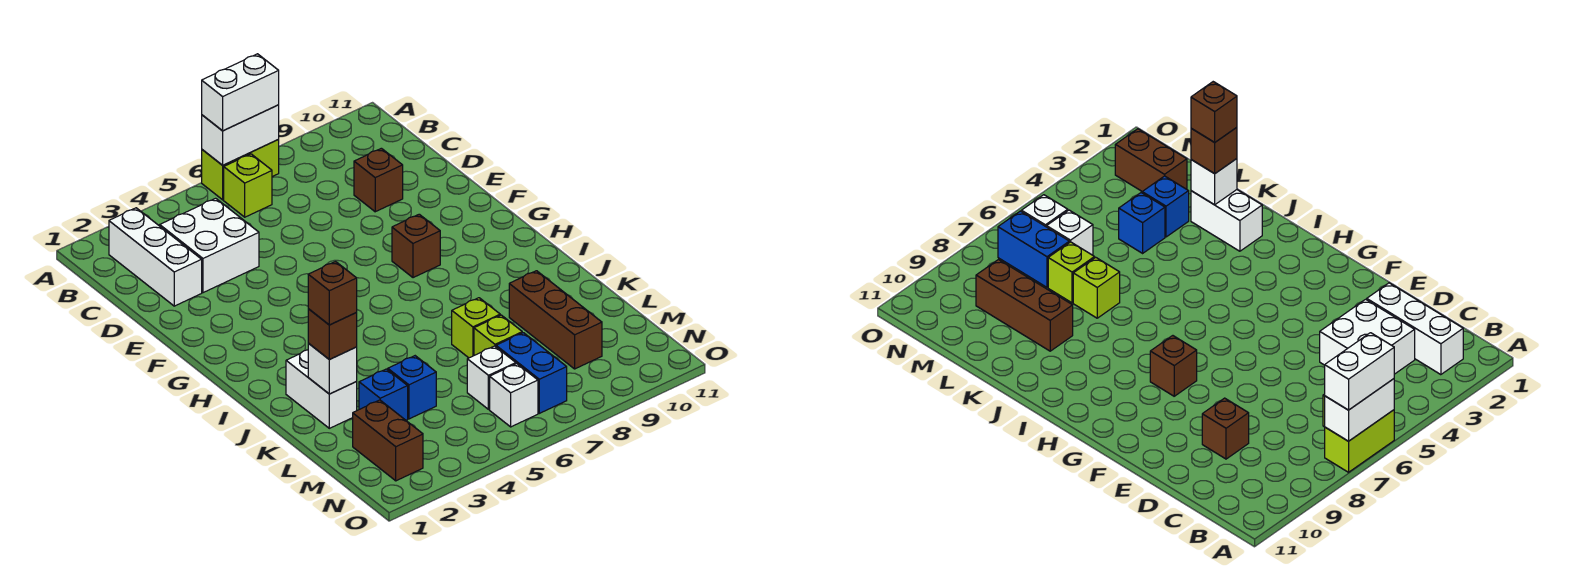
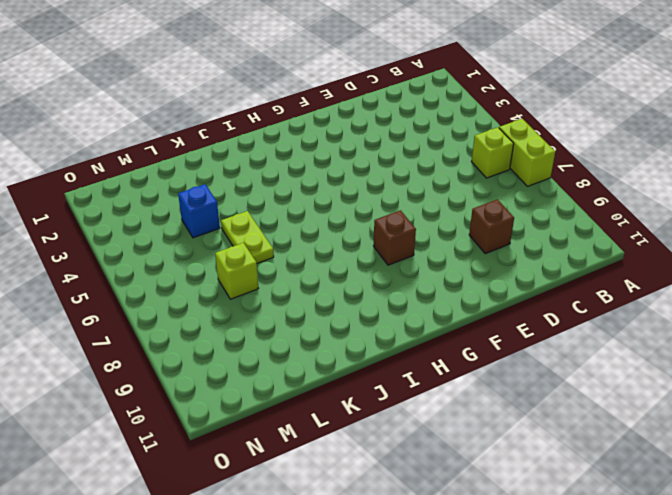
lime 1x2 plate [221,211,274,263] -> none
none -> white 1x3 brick [109,208,202,306]
none -> white 2x2 brick [160,198,259,293]
none -> white 1x2 brick [286,350,357,428]

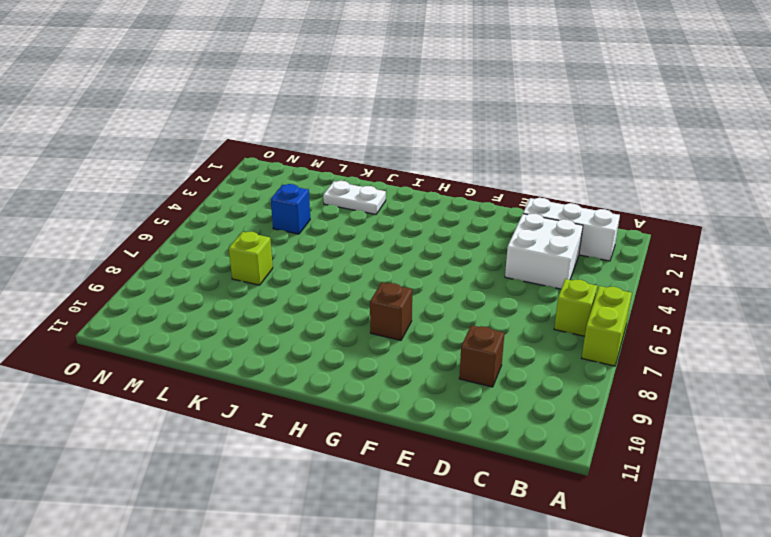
white 1x2 plate [323,181,386,214] -> white 1x2 brick [286,350,357,428]
none -> lime 1x1 brick [452,298,500,358]
none -> brown 1x3 brick [509,271,602,369]
none -> blue 1x1 brick [359,369,408,420]

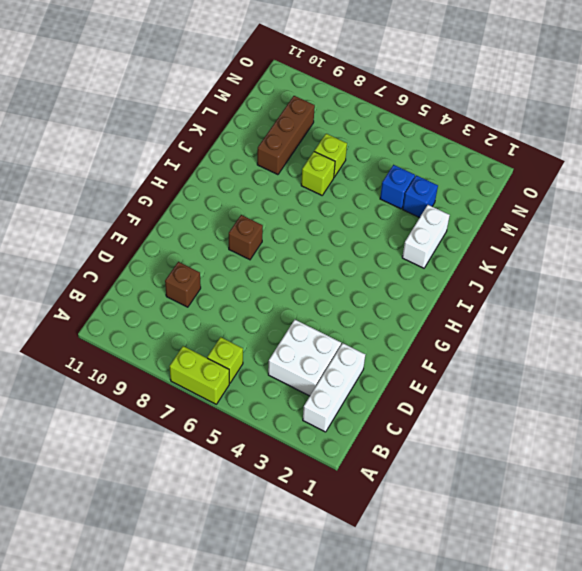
none -> brown 1x2 brick [353,400,423,481]
none -> white 1x1 brick [467,346,516,409]
none -> blue 1x2 brick [496,333,567,413]

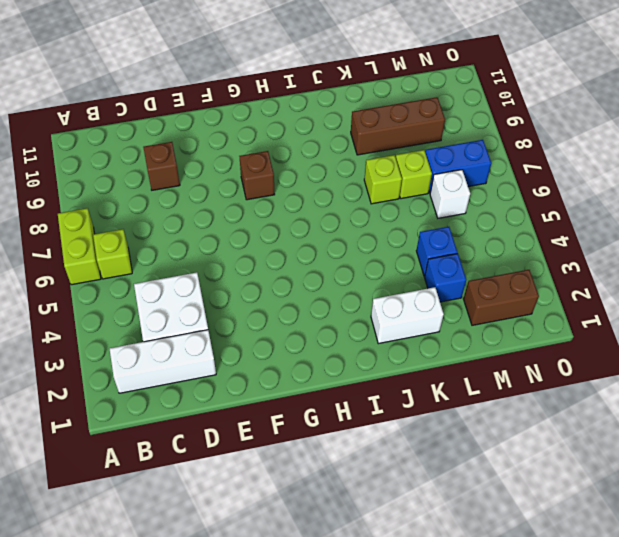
none -> white 1x1 brick [490,364,538,427]
none -> white 1x2 brick [202,105,279,165]
none -> white 1x1 brick [308,343,357,394]

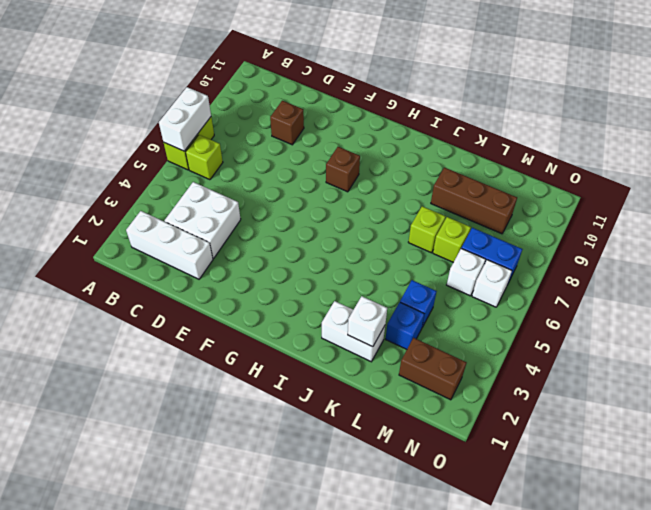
none -> white 1x2 brick [202,54,279,131]
none -> brown 1x1 brick [308,309,357,359]
none -> brown 1x1 brick [308,262,357,325]

